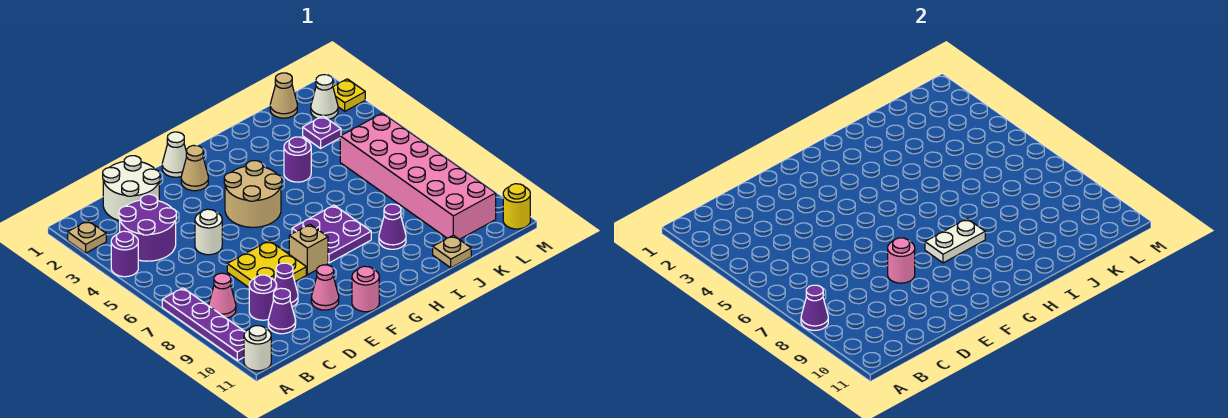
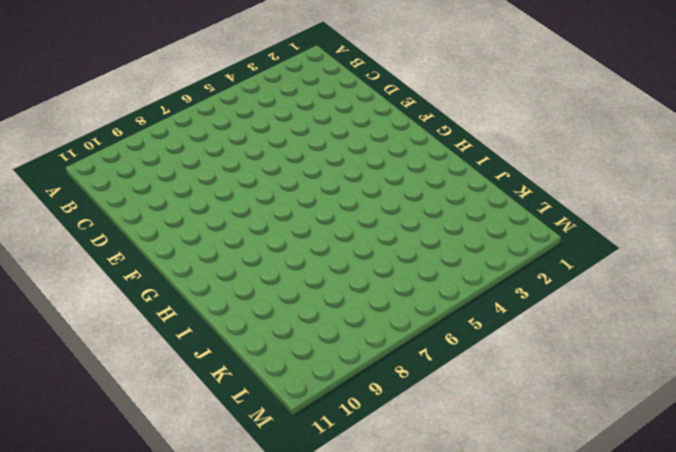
none -> tan 1x1 plate [68,221,106,253]
none -> purple 1x1 round brick [111,231,138,277]
none -> purple 1x4 plate [162,288,245,361]
none -> white 1x1 round brick [244,326,271,371]

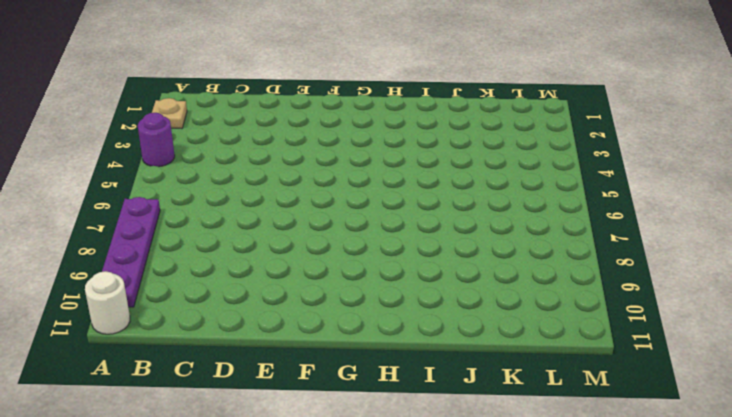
none -> purple 2x2 round brick [119,194,176,261]
none -> pink 1x1 cone [209,273,236,318]
none -> white 2x2 round brick [103,156,160,221]
none -> purple 1x1 round brick [249,275,277,320]

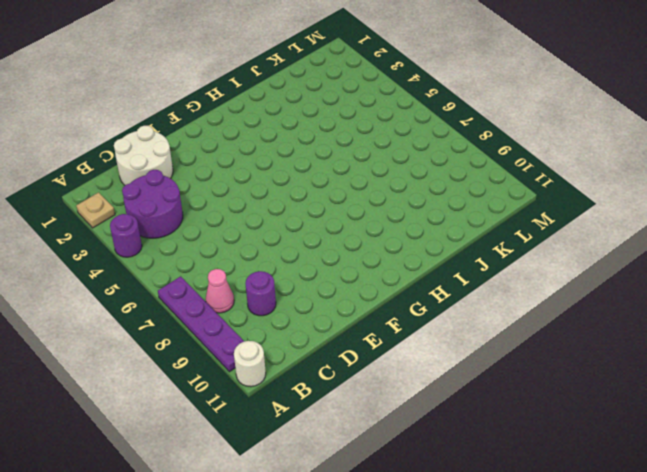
none -> purple 1x1 cone [268,288,296,334]
none -> white 1x1 round brick [195,209,222,255]
none -> yellow 2x2 plate [227,241,306,287]
none -> purple 1x1 cone [275,263,298,307]

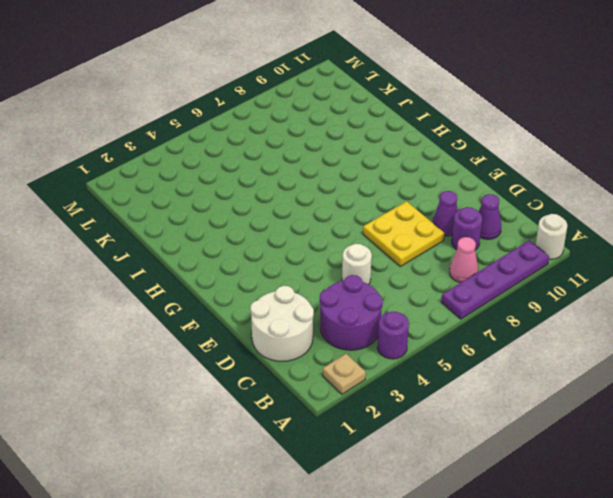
none -> pink 1x1 cone [311,265,339,310]
none -> white 1x1 cone [162,132,186,177]
none -> tan 1x1 cone [181,145,208,191]
none -> tan 2x2 round brick [224,161,282,227]

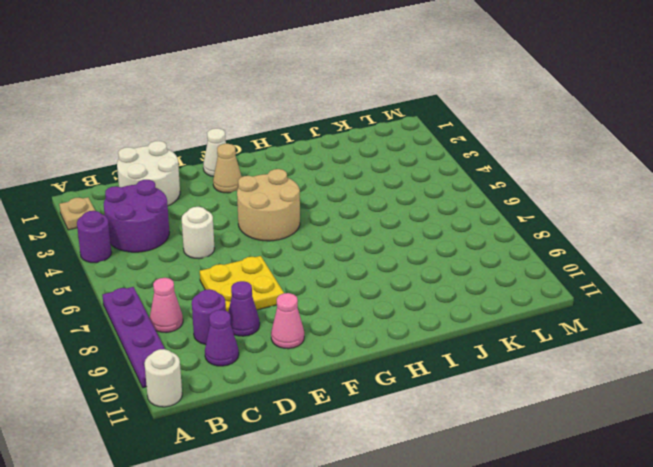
none -> tan 1x1 brick [289,224,328,275]
none -> pink 1x1 round brick [352,266,379,312]
none -> purple 2x2 plate [292,205,371,263]
none -> purple 1x1 round brick [284,137,311,182]

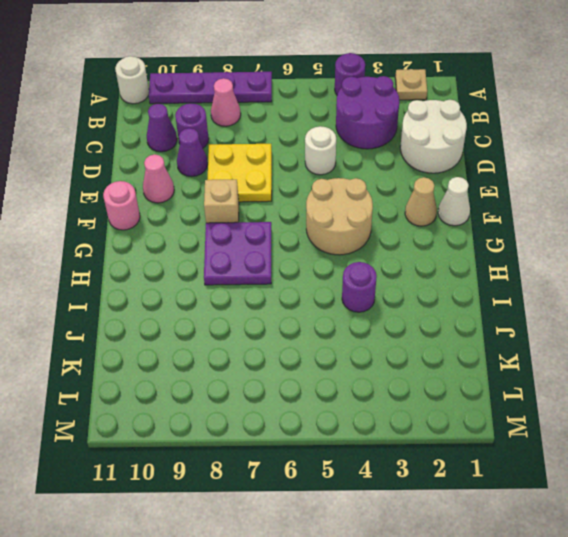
none -> purple 1x1 cone [379,204,406,249]
none -> tan 1x1 plate [433,235,471,268]
none -> tan 1x1 cone [270,73,297,118]
none -> purple 1x1 plate [303,116,341,148]

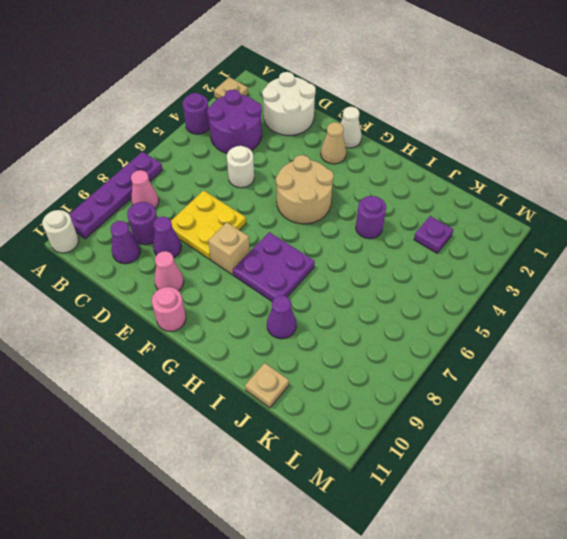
none -> tan 1x1 cone [270,73,297,118]
none -> pink 2x6 brick [340,113,496,239]
none -> white 1x1 cone [311,75,338,119]
none -> yellow 1x1 plate [333,79,365,111]

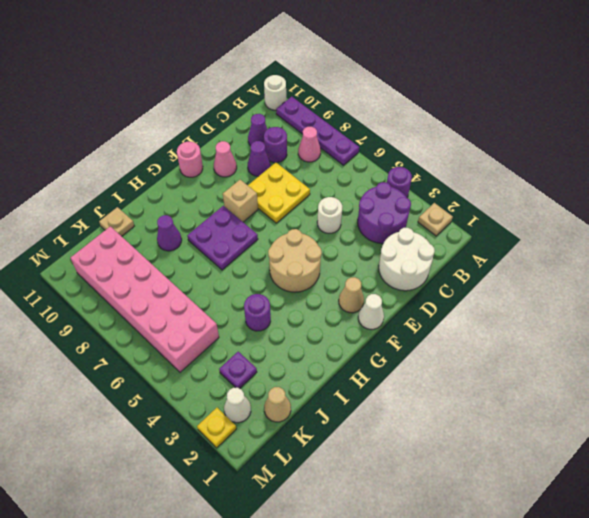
none -> yellow 1x1 round brick [503,184,530,229]
none -> purple 1x1 cone [801,285,828,330]
none -> pink 1x1 round brick [888,238,915,283]
none -> white 1x2 plate [925,219,985,263]

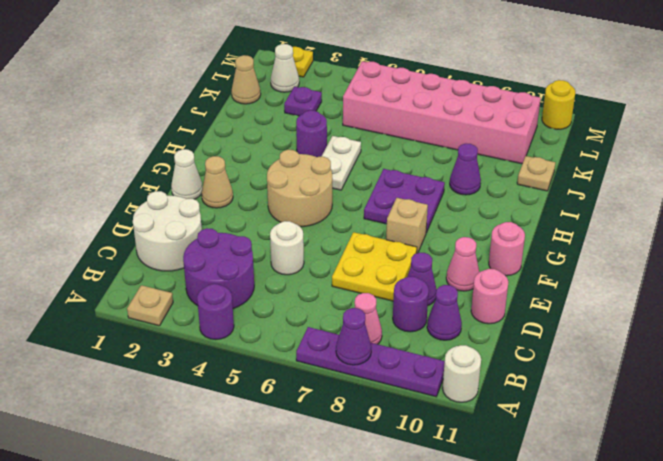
pink 1x1 round brick [471,269,508,324] -> pink 1x1 round brick moved to [888,238,915,283]
white 1x2 plate [321,136,361,190] -> white 1x2 plate moved to [925,219,985,263]

